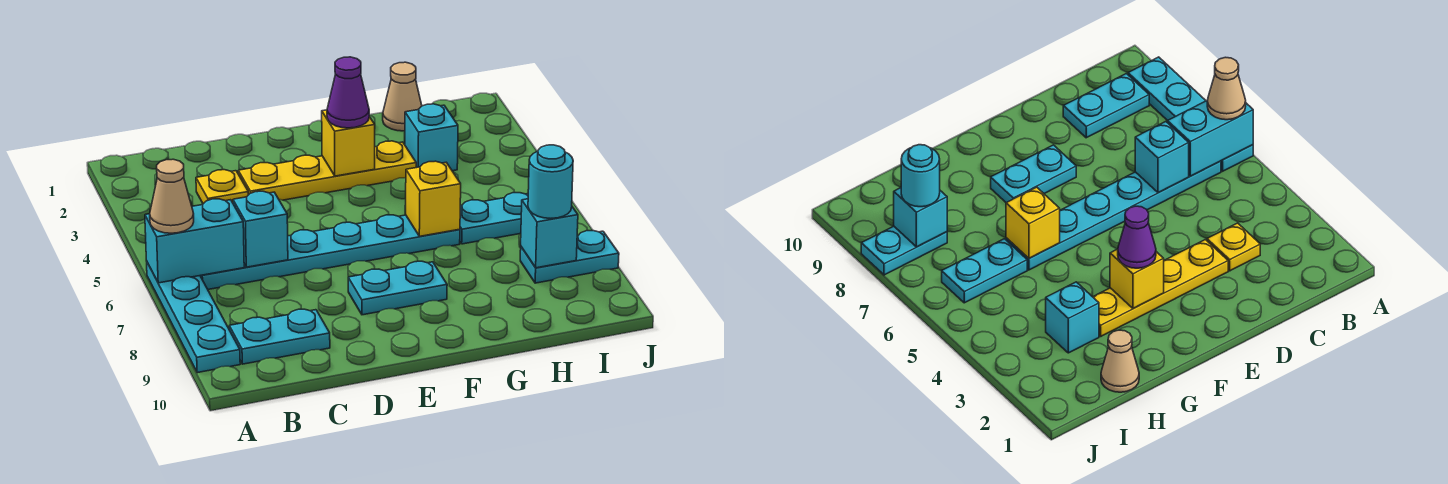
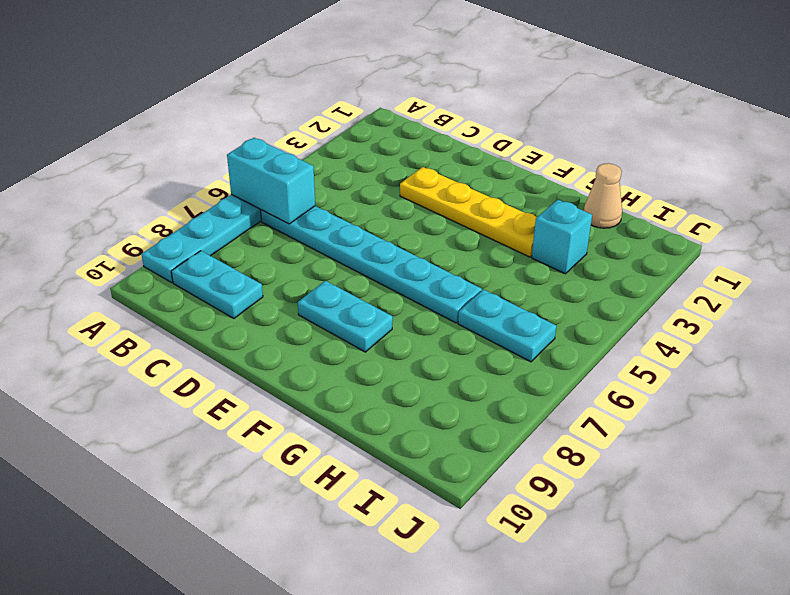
none -> yellow 1x1 plate [196,170,248,204]
none -> cyan 1x2 plate [520,231,619,283]
none -> cyan 1x1 brick [233,191,288,267]

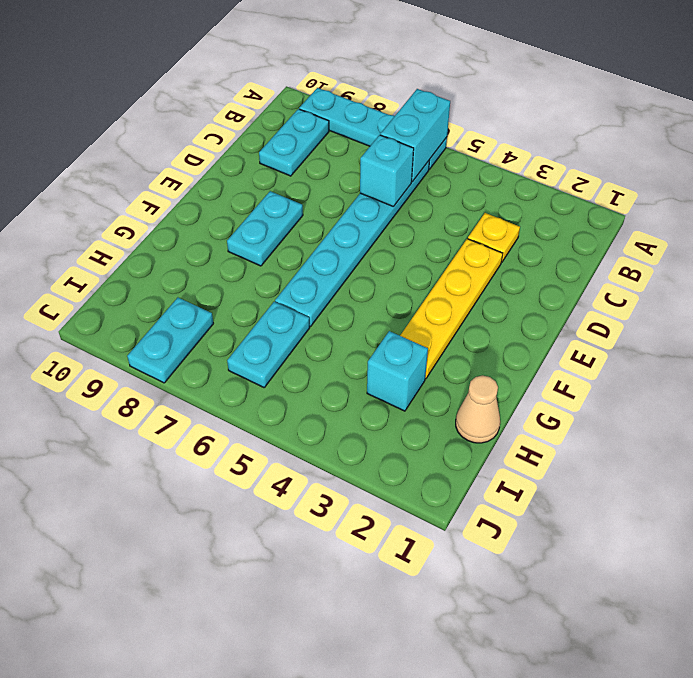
none -> yellow 1x1 brick [322,110,375,176]
none -> yellow 1x1 brick [406,161,461,236]
none -> cyan 1x1 brick [521,199,578,268]

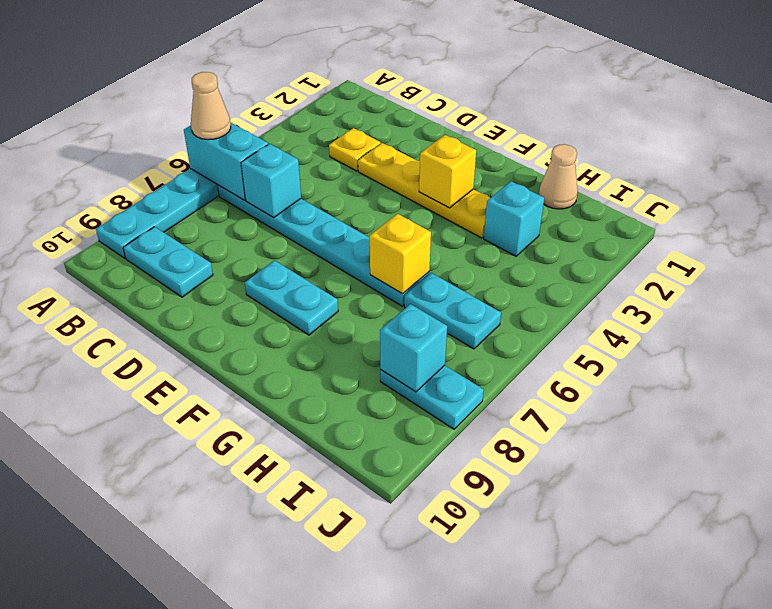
none -> purple 1x1 cone [327,57,369,128]
none -> cyan 1x1 round brick [528,145,573,218]

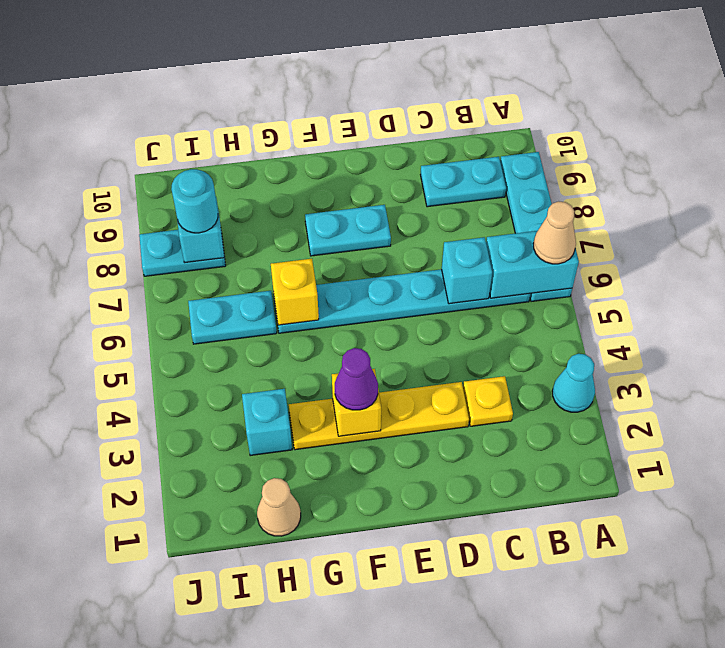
cyan 1x1 cone [552,354,595,412] -> none

